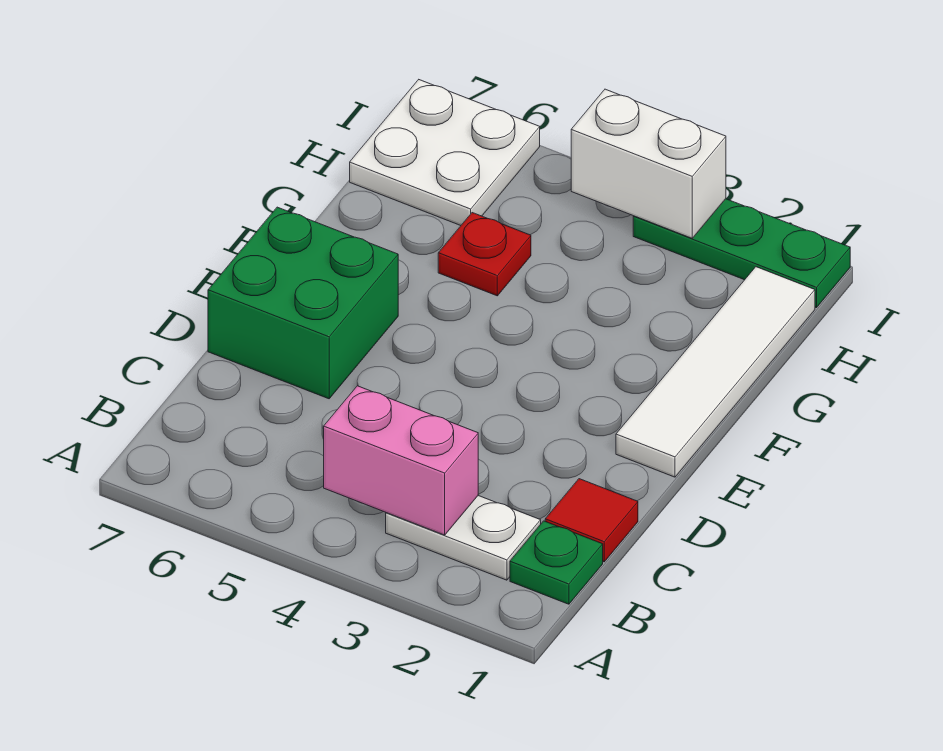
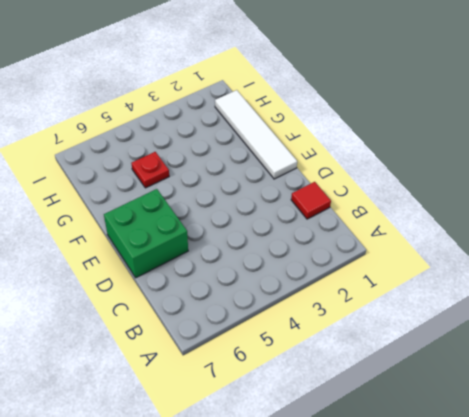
none -> green 1x1 plate [510,521,603,604]
none -> white 1x2 plate [386,496,541,580]

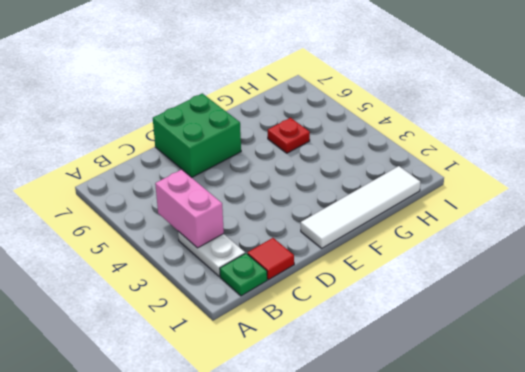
none -> white 2x2 plate [350,80,540,225]
none -> green 1x3 plate [633,199,850,308]

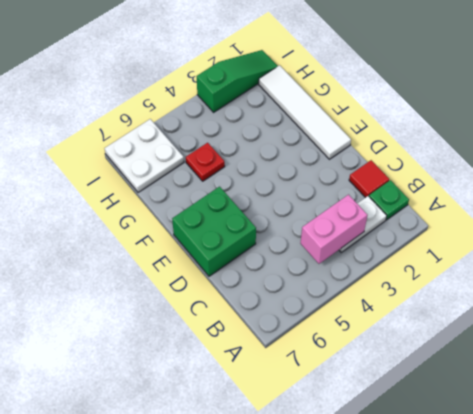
green 1x3 slope [196,50,278,112] -> green 1x3 plate [633,199,850,308]
none -> white 1x2 brick [571,89,726,238]

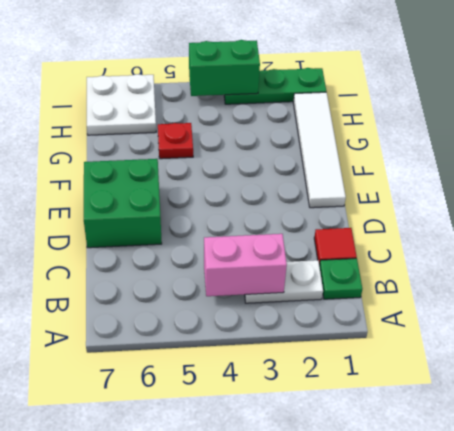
green 1x2 brick [189,40,260,96] -> white 1x2 brick [571,89,726,238]

